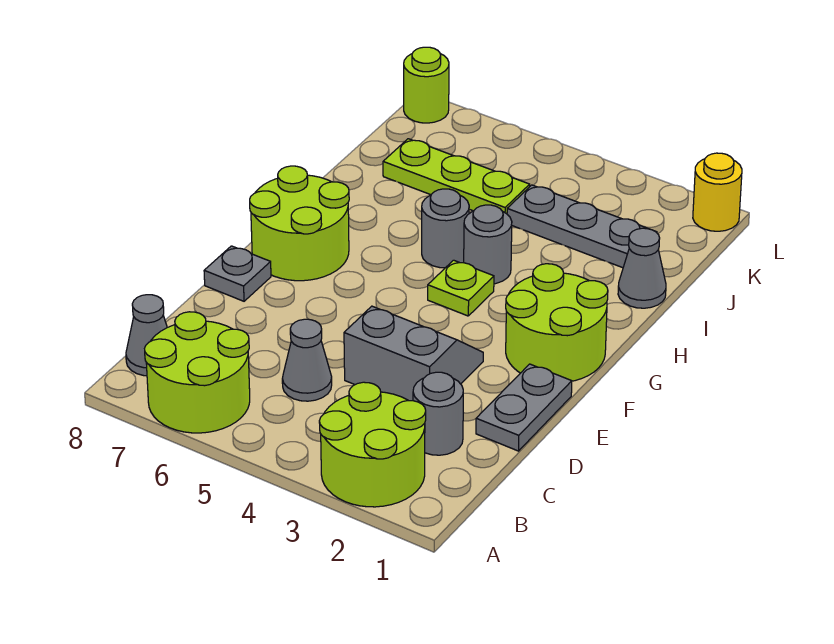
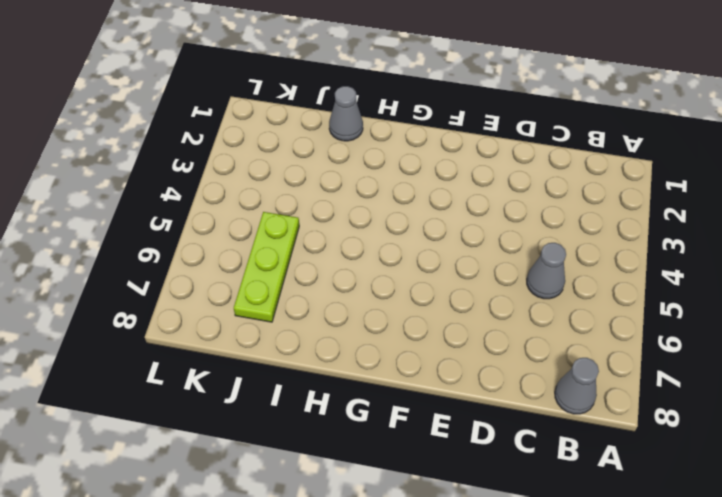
none -> lime 2x2 round brick [319,382,426,507]
none -> lime 2x2 round brick [145,312,250,433]
none -> grey 1x1 round brick [413,372,463,455]

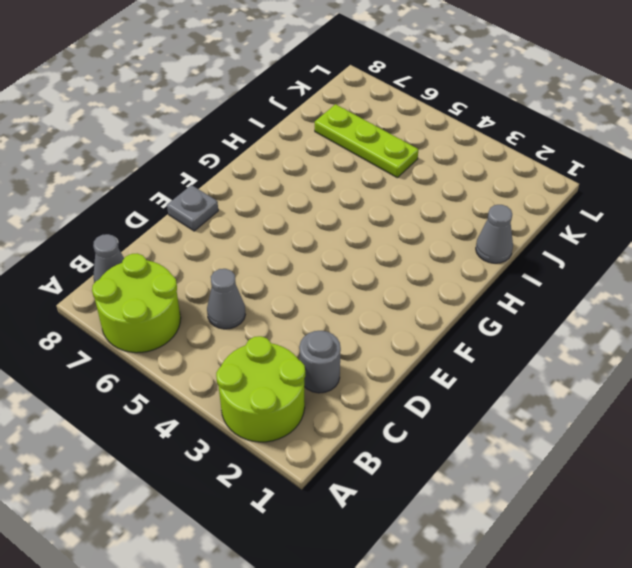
none -> grey 1x2 plate [476,364,572,451]
none -> grey 2x2 slope [344,306,483,401]
none -> lime 2x2 round brick [506,264,608,381]

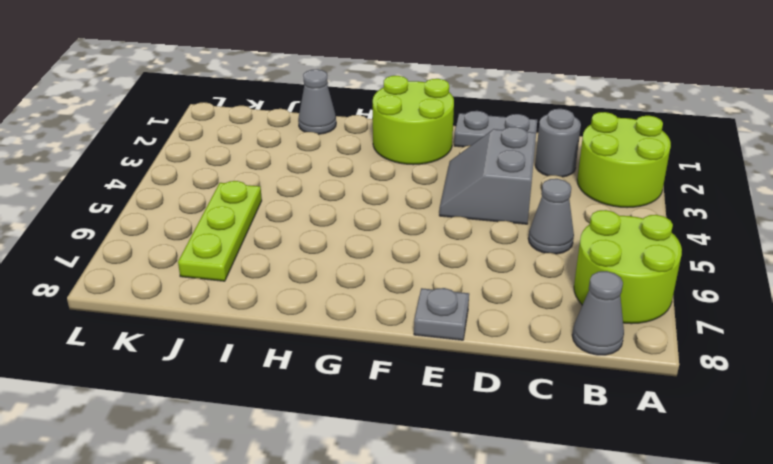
none -> lime 2x2 round brick [250,166,349,281]
none -> lime 1x1 plate [428,260,494,316]
none -> grey 1x1 round brick [464,205,512,284]

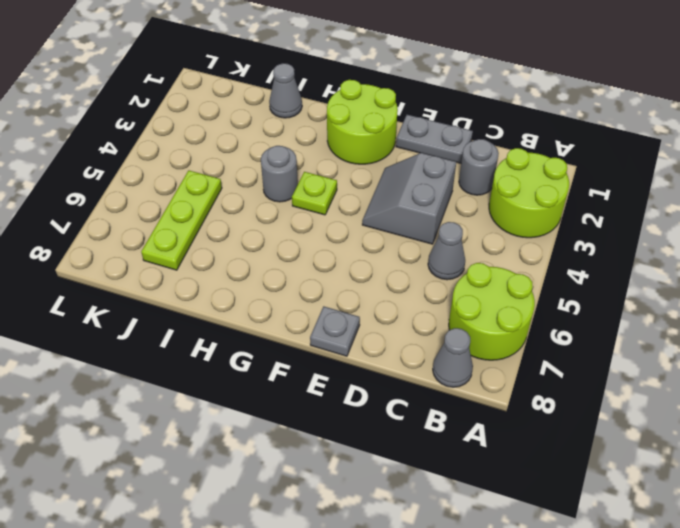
none -> lime 2x2 round brick [250,166,349,281]
none -> grey 1x1 round brick [422,189,469,268]
none -> grey 1x3 plate [507,185,656,268]

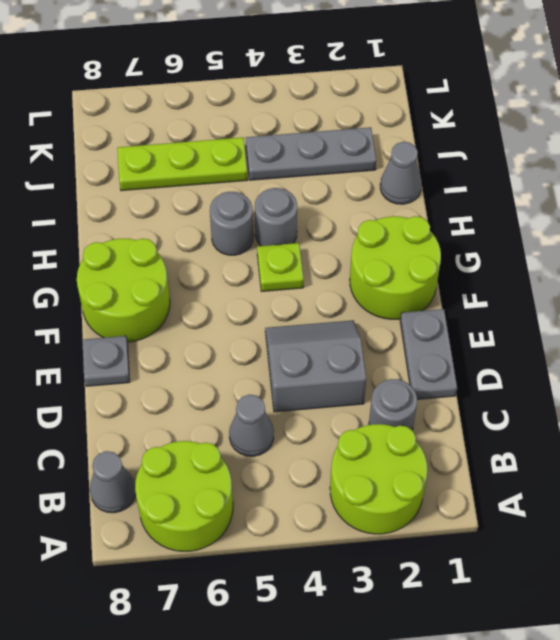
none -> yellow 1x1 round brick [693,153,742,231]
none -> lime 1x1 round brick [404,47,449,123]

